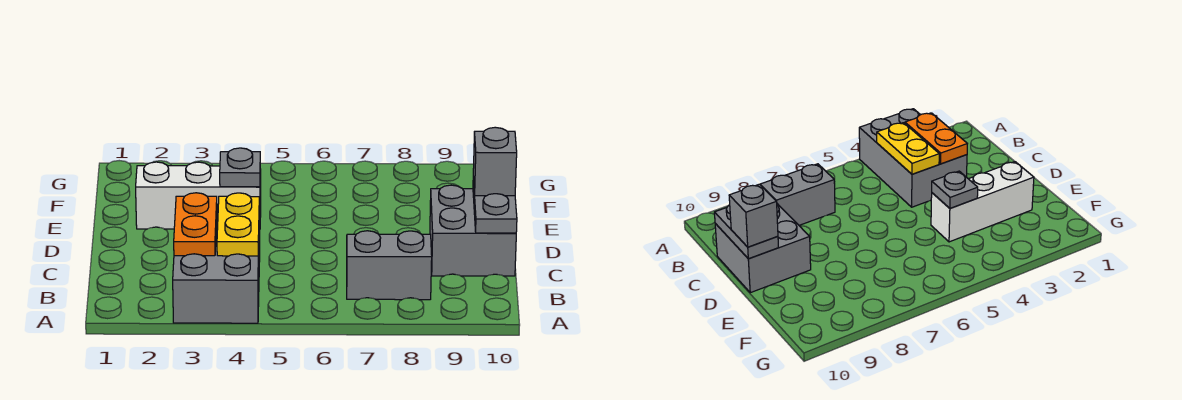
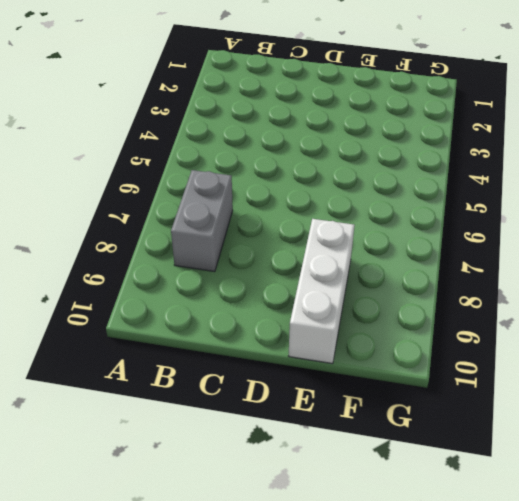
white 1x3 brick [289,219,355,364] -> white 1x3 brick moved to [136,162,261,229]
none -> grey 2x3 brick [173,211,260,323]
none -> grey 2x2 brick [430,185,516,276]

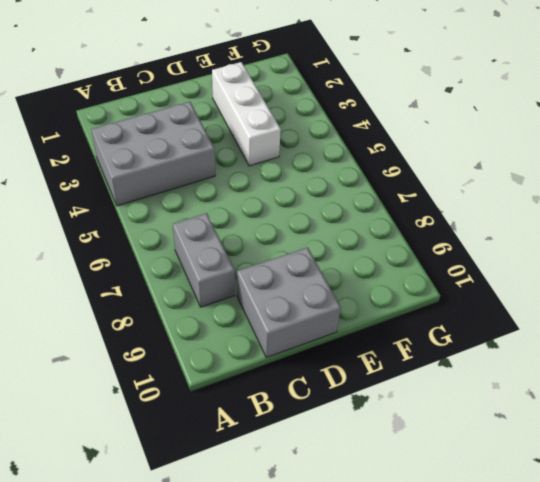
none -> orange 1x2 plate [174,193,217,256]
none -> yellow 1x2 plate [217,193,259,256]

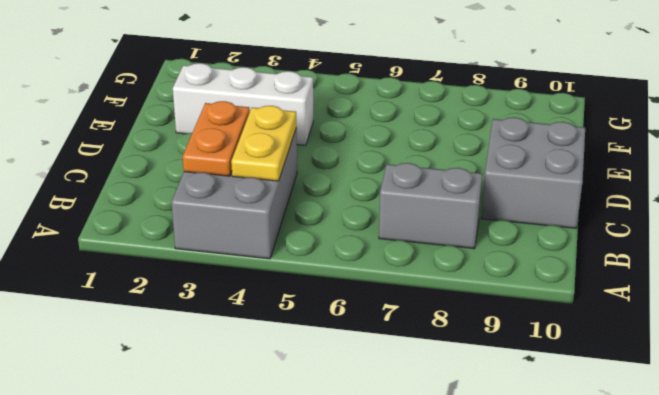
none -> grey 1x2 plate [473,178,517,233]
none -> grey 1x1 plate [220,148,260,187]

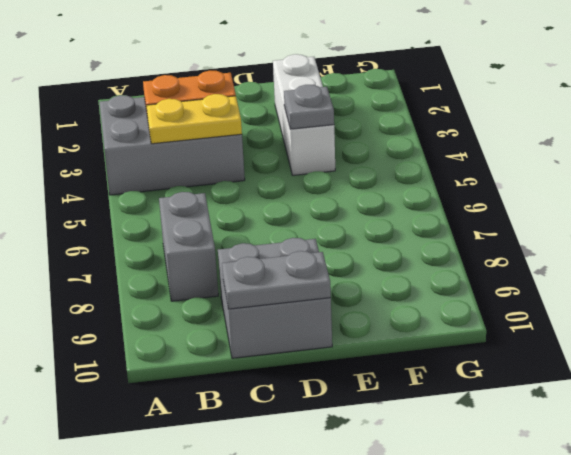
none -> grey 1x1 brick [473,127,517,196]

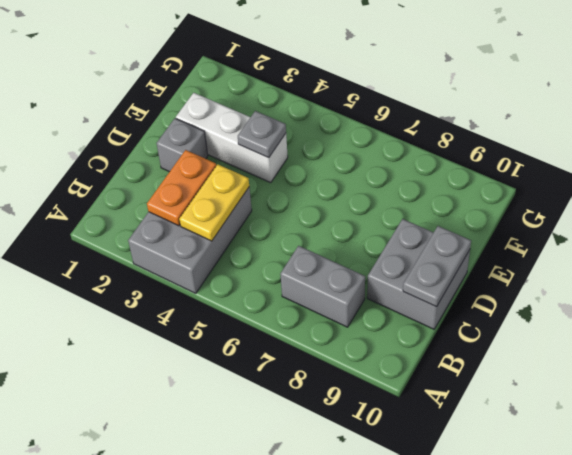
grey 1x1 brick [157,118,208,172] -> grey 1x1 brick moved to [473,127,517,196]

